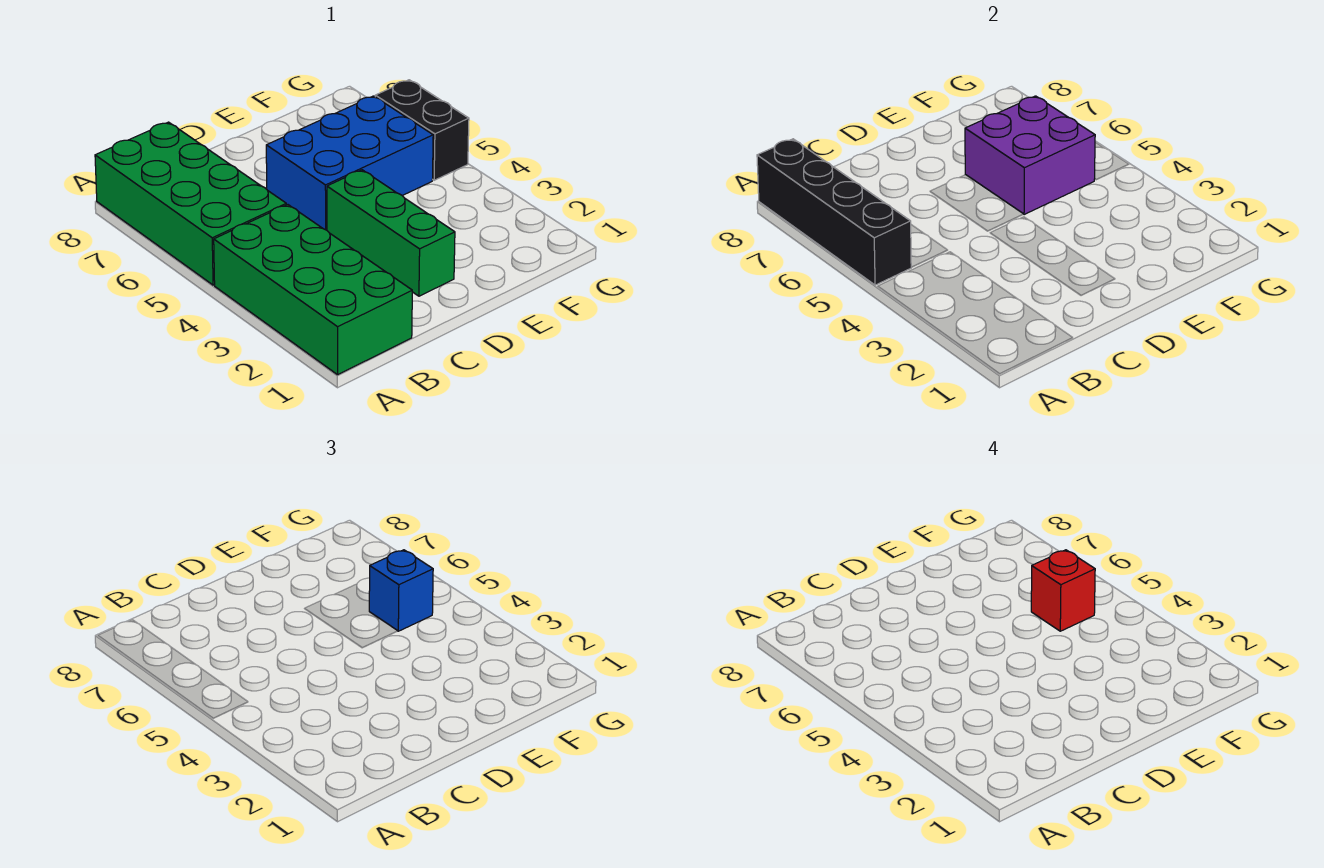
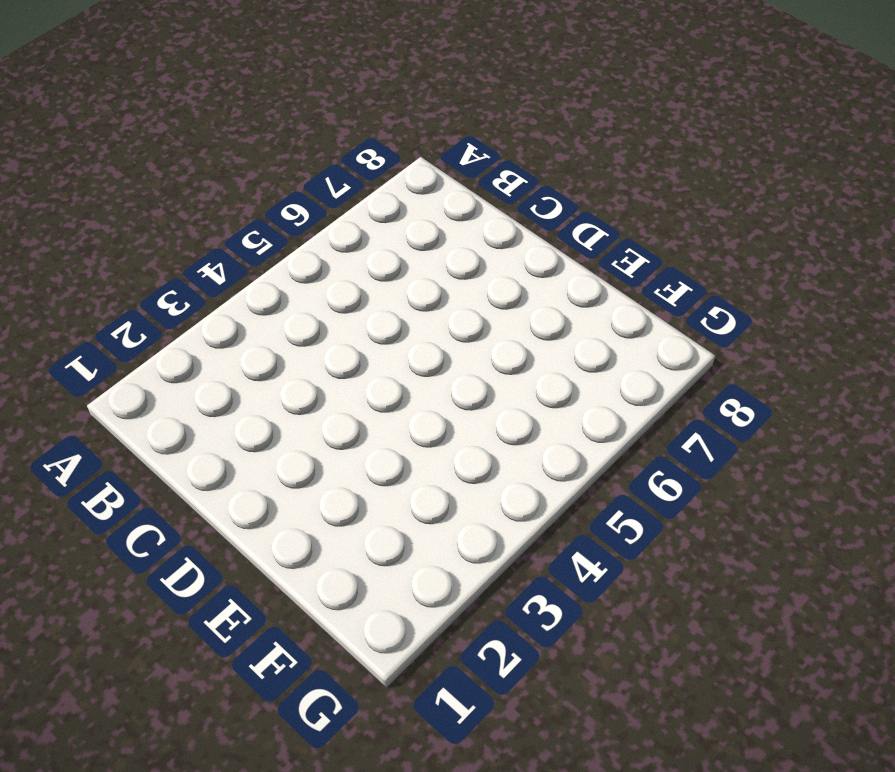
none -> green 2x4 brick [214,205,412,375]
none -> green 2x4 brick [95,122,286,285]

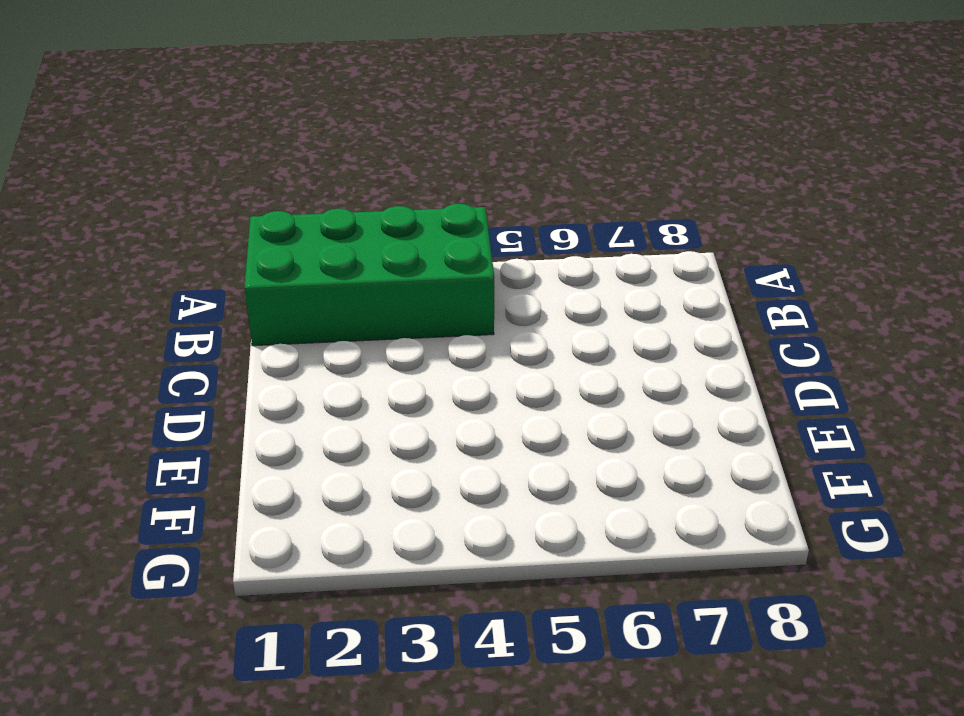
none -> green 2x4 brick [95,122,286,285]
none -> green 1x3 brick [327,170,455,296]

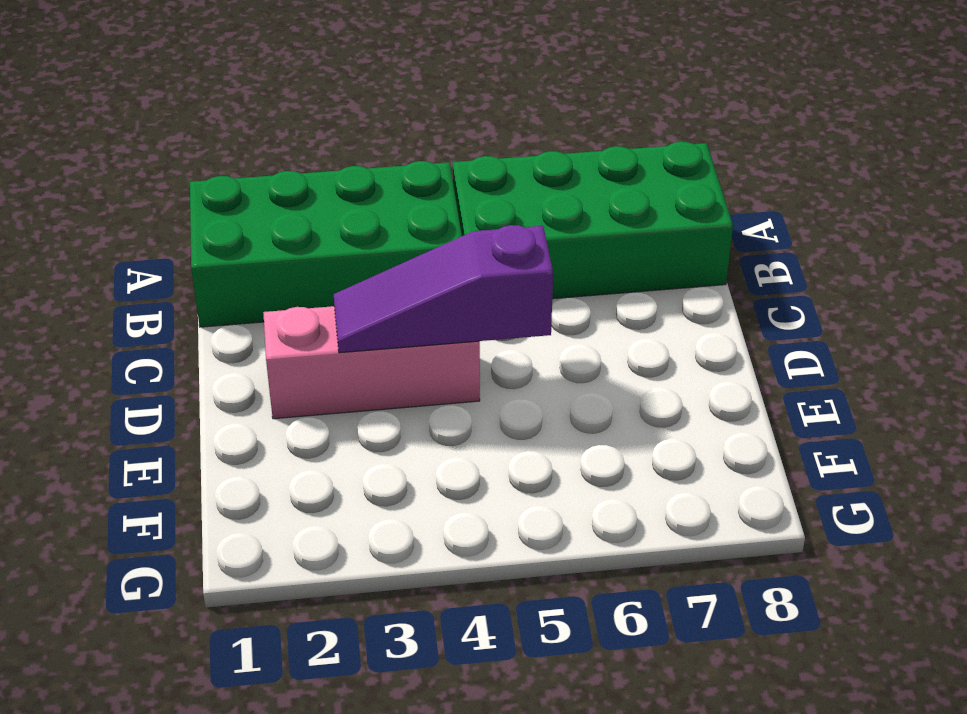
pink 1x3 brick [263,306,480,419] -> green 1x3 brick [327,170,455,296]
purple 1x3 slope [334,225,553,353] -> none
none -> blue 2x3 brick [266,96,433,230]
none -> black 1x2 brick [375,80,469,180]

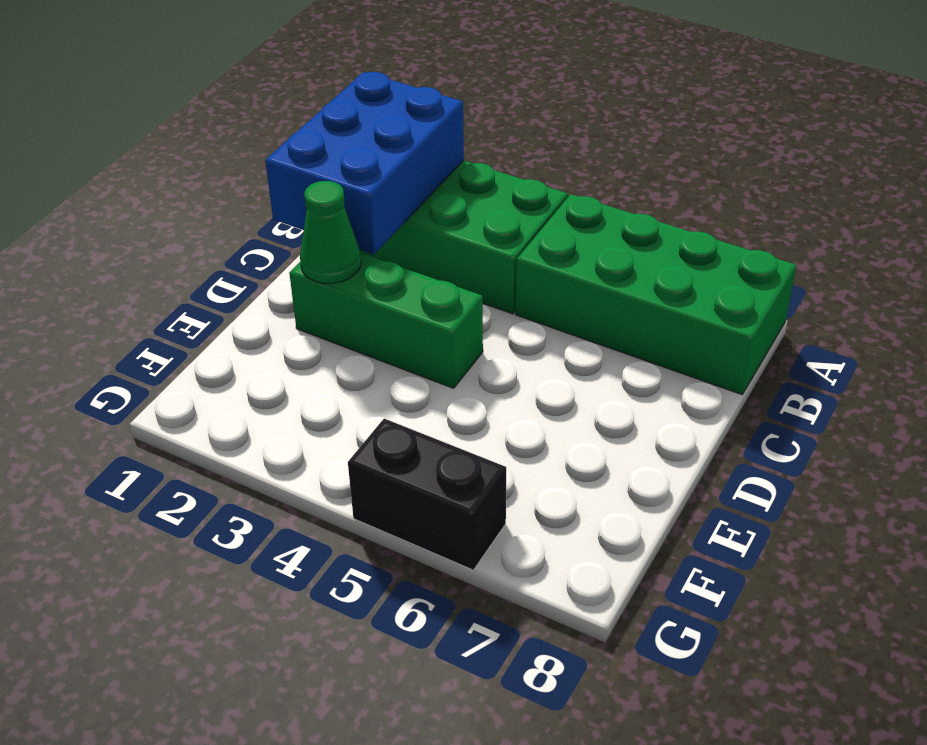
blue 2x3 brick [265,72,464,255] -> blue 2x3 brick moved to [266,96,433,230]
green 1x1 cone [300,181,361,283] -> none
none -> black 1x4 brick [757,139,911,285]
none -> purple 2x2 brick [965,96,1095,215]

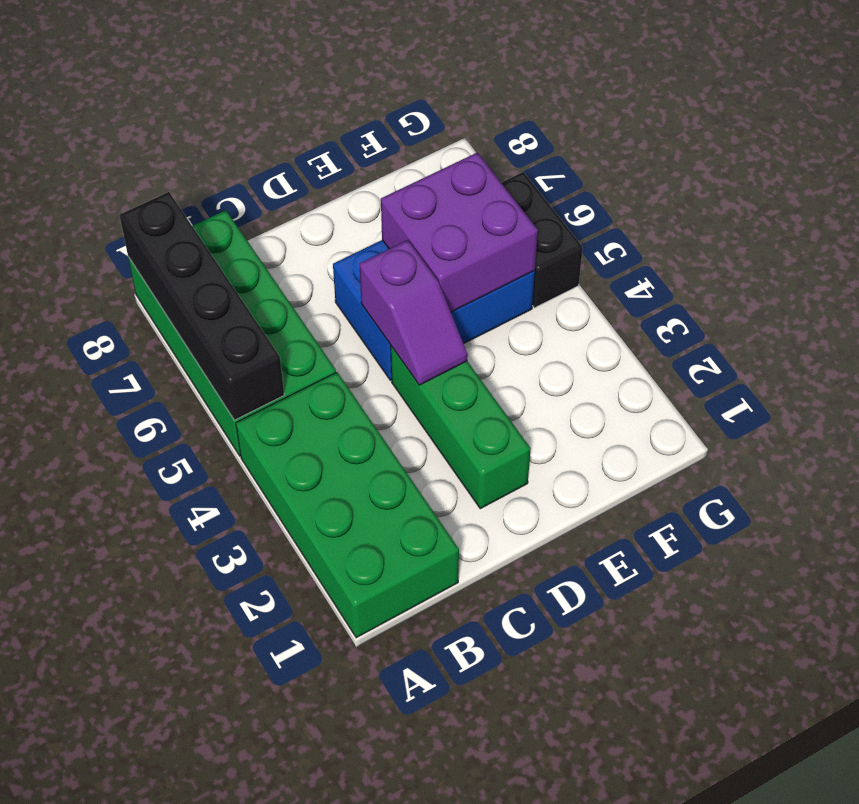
purple 1x2 slope [359,240,468,385] -> none
none -> blue 1x1 brick [369,550,433,631]
none -> red 1x1 brick [1031,550,1095,631]

